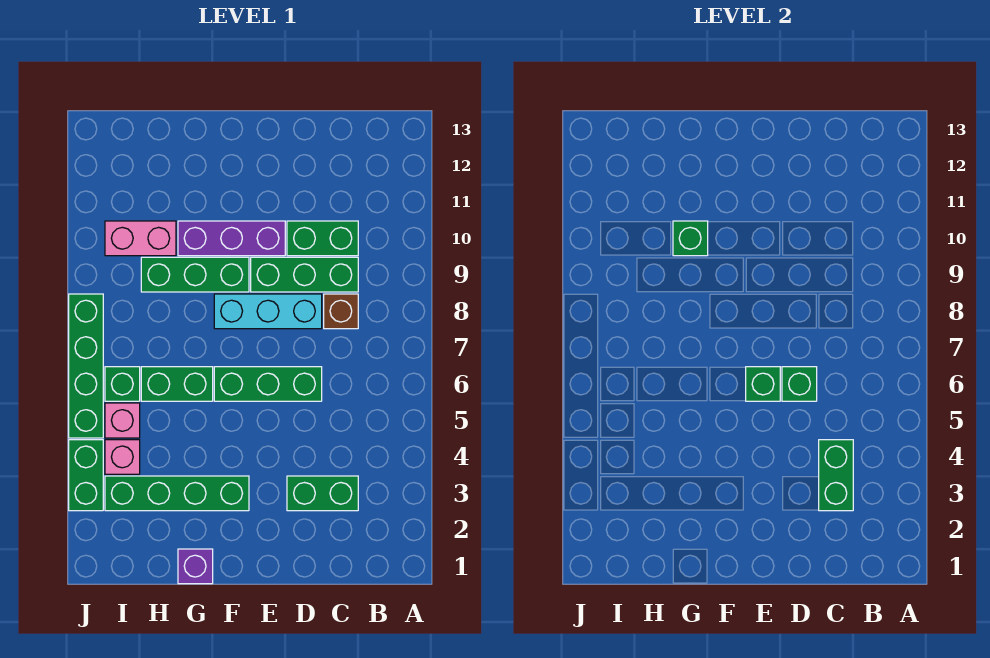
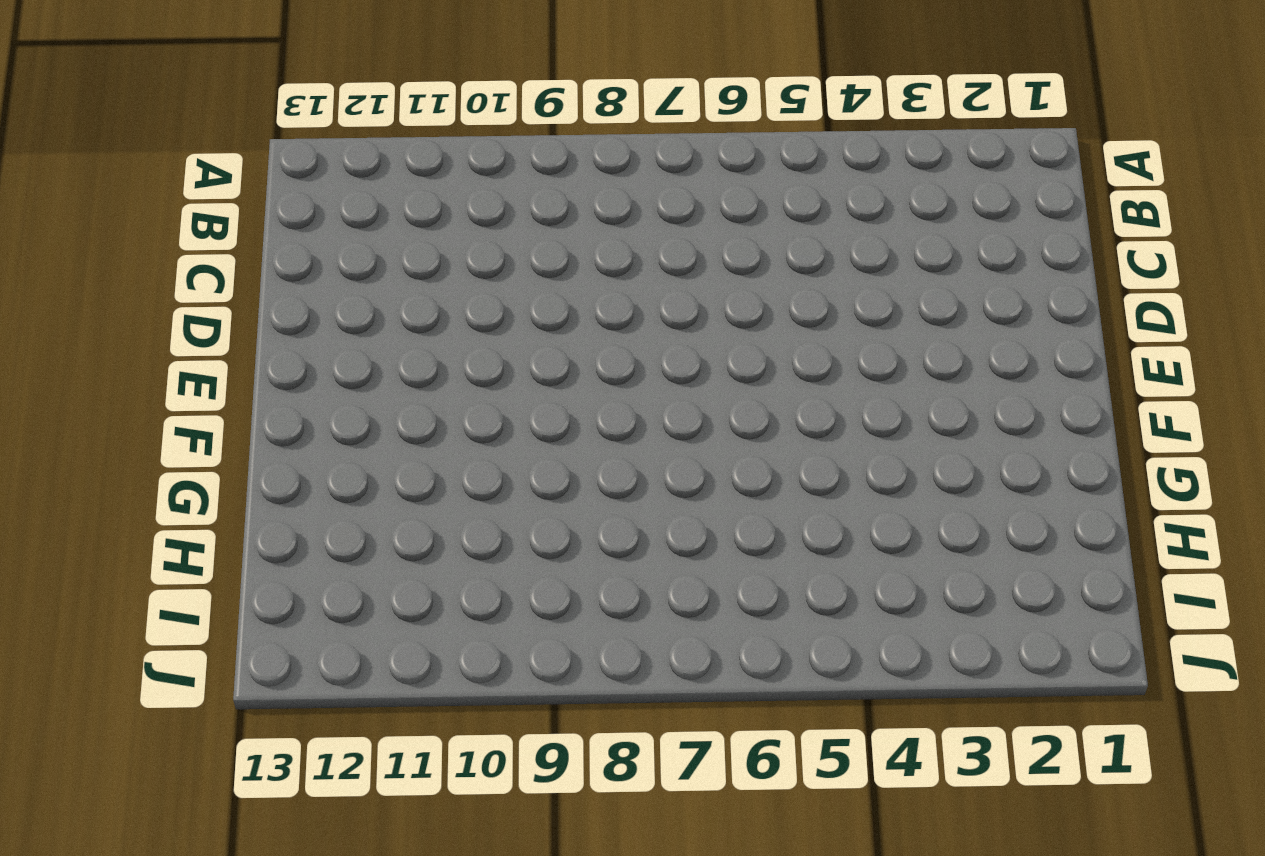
none -> green 1x2 brick [287,476,358,511]
none -> brown 1x1 brick [324,294,358,329]
none -> green 1x3 brick [251,257,358,292]

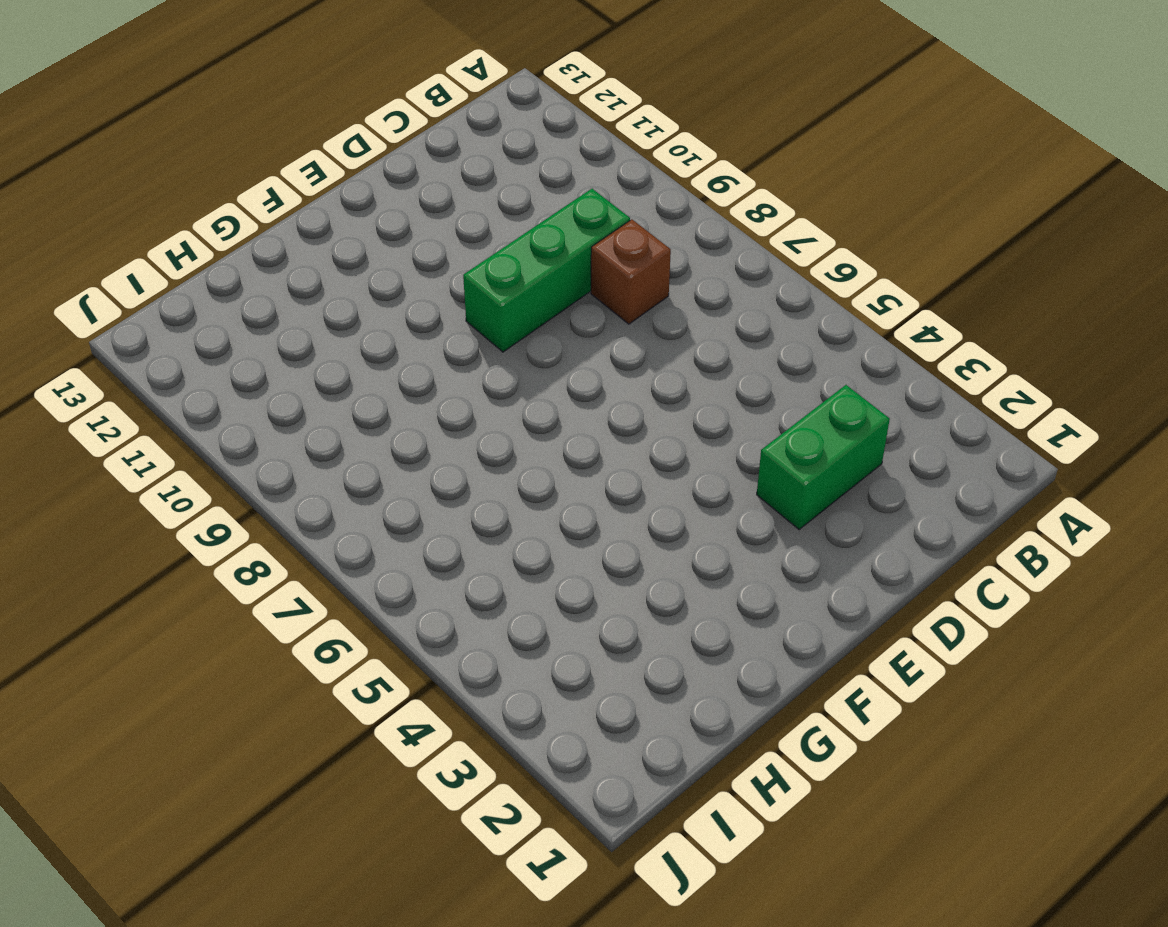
none -> green 1x2 brick [287,221,358,256]
none -> green 1x3 brick [214,367,322,401]
none -> cyan 1x3 brick [214,294,322,329]

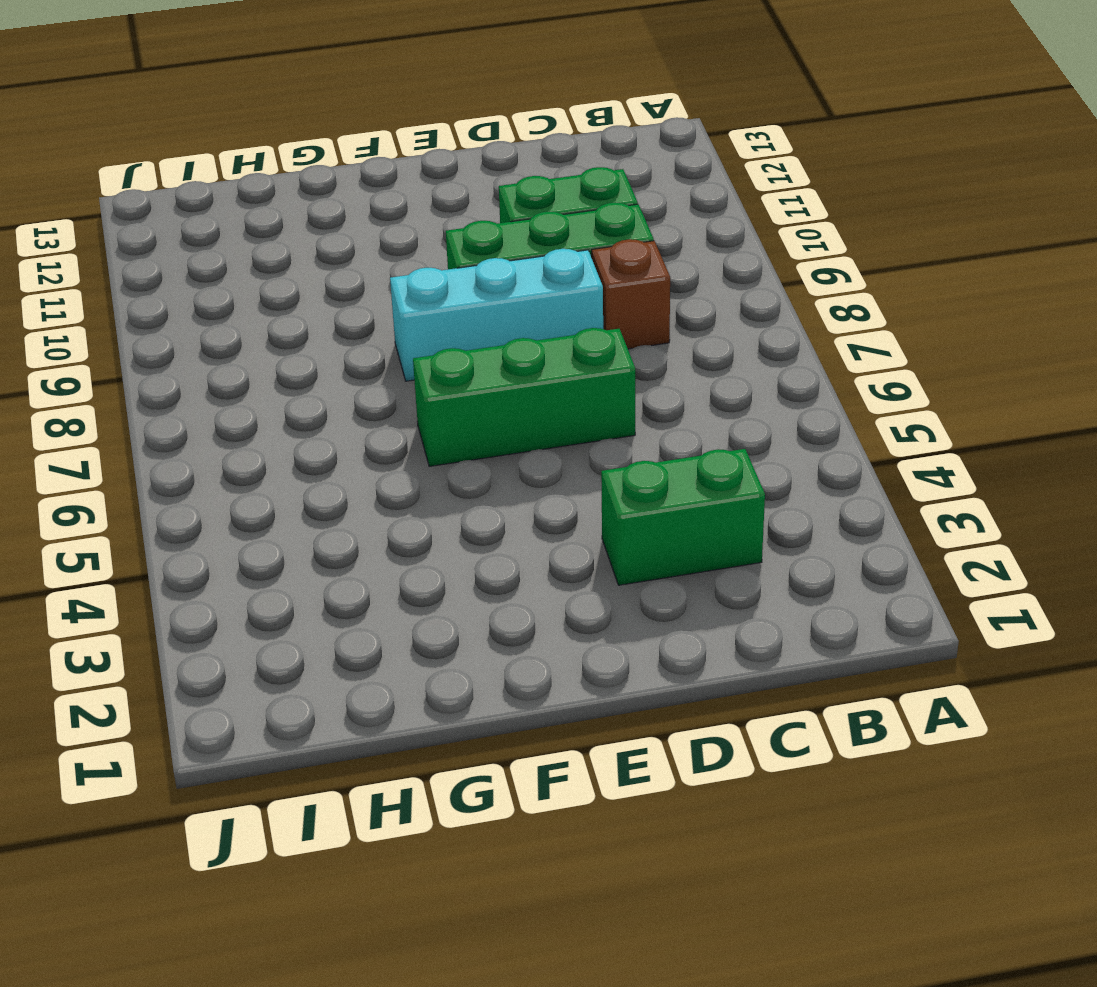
none -> purple 1x3 brick [178,221,285,256]
none -> green 1x4 brick [105,476,249,511]
none -> green 1x3 brick [141,257,249,292]

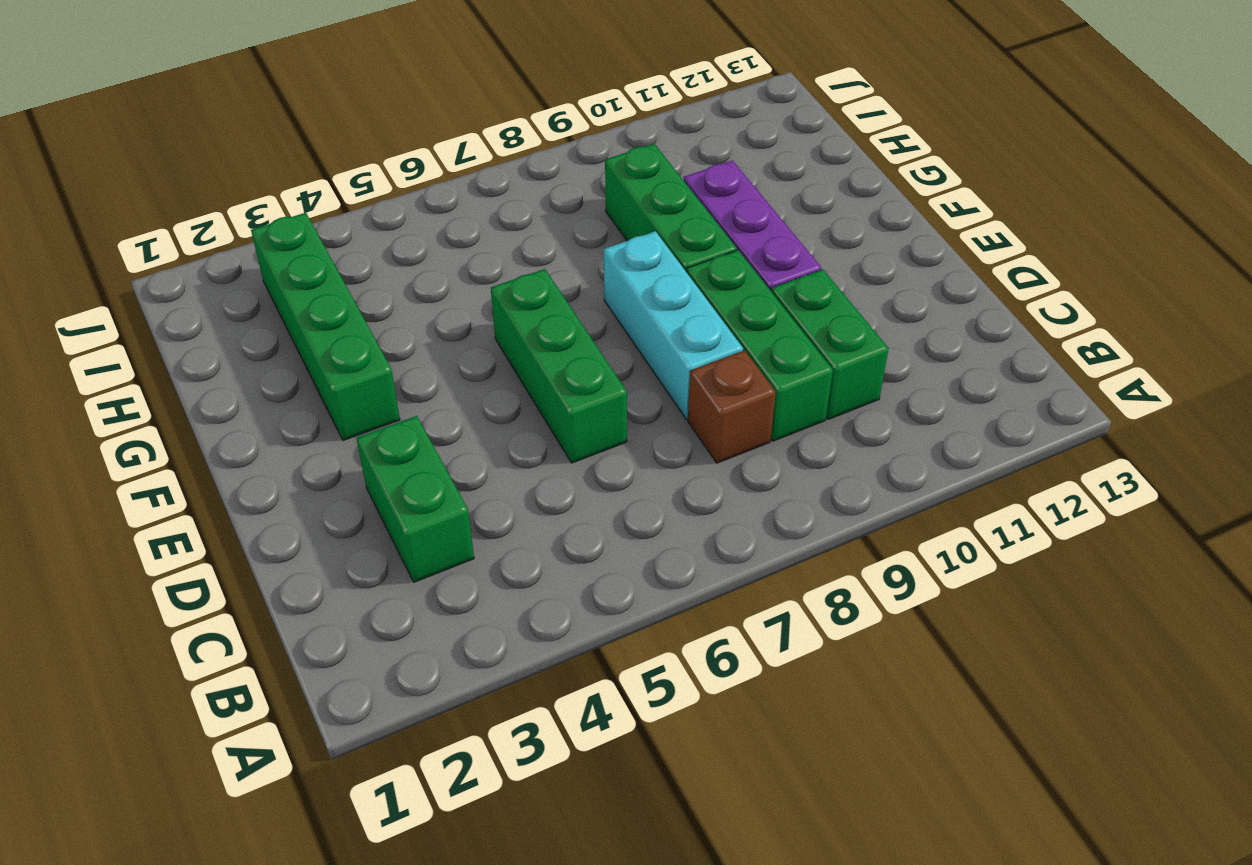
none -> purple 1x1 brick [178,549,213,584]
none -> green 1x2 brick [141,367,213,401]
none -> pink 1x2 brick [105,221,176,256]

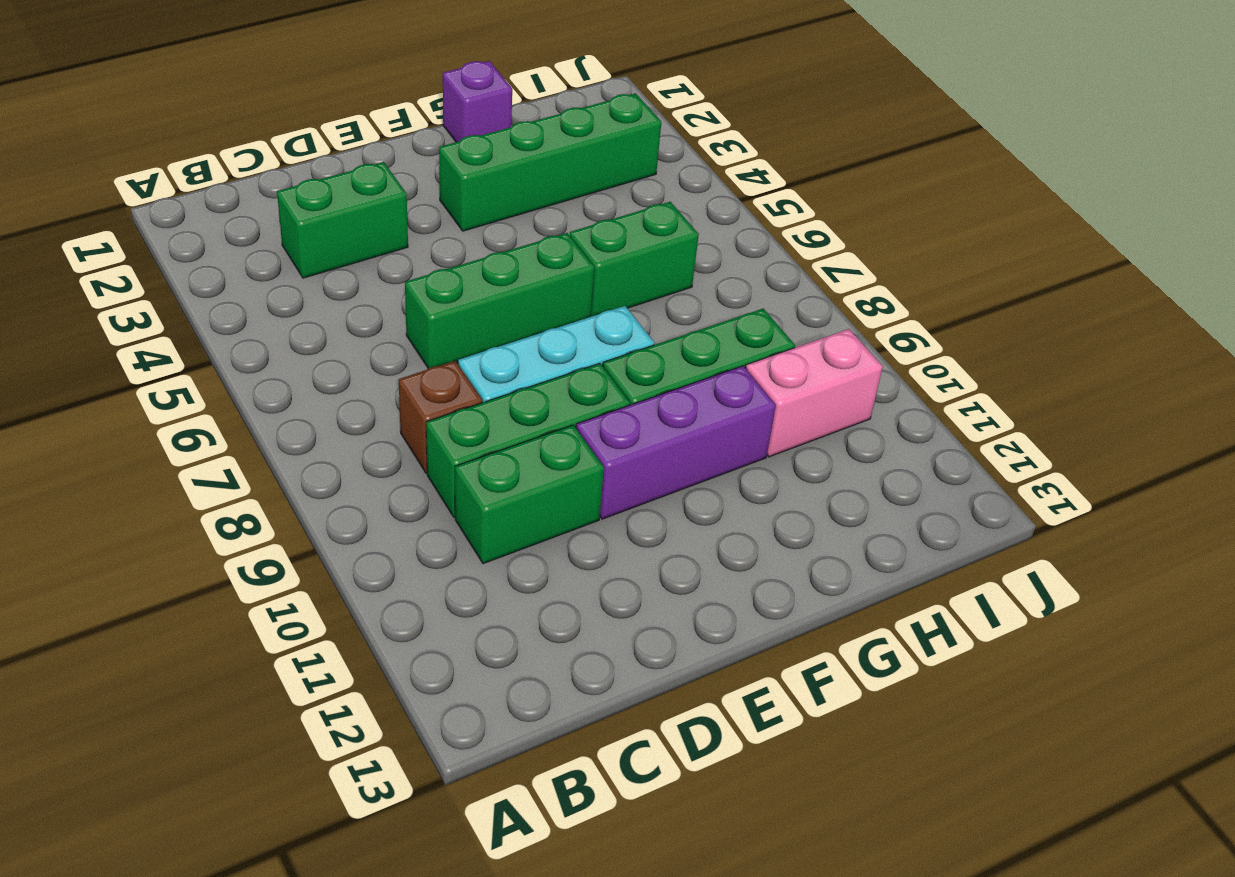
none -> pink 1x1 brick [105,440,140,474]
none -> pink 1x1 brick [105,403,140,438]
none -> green 1x1 brick [105,367,140,401]

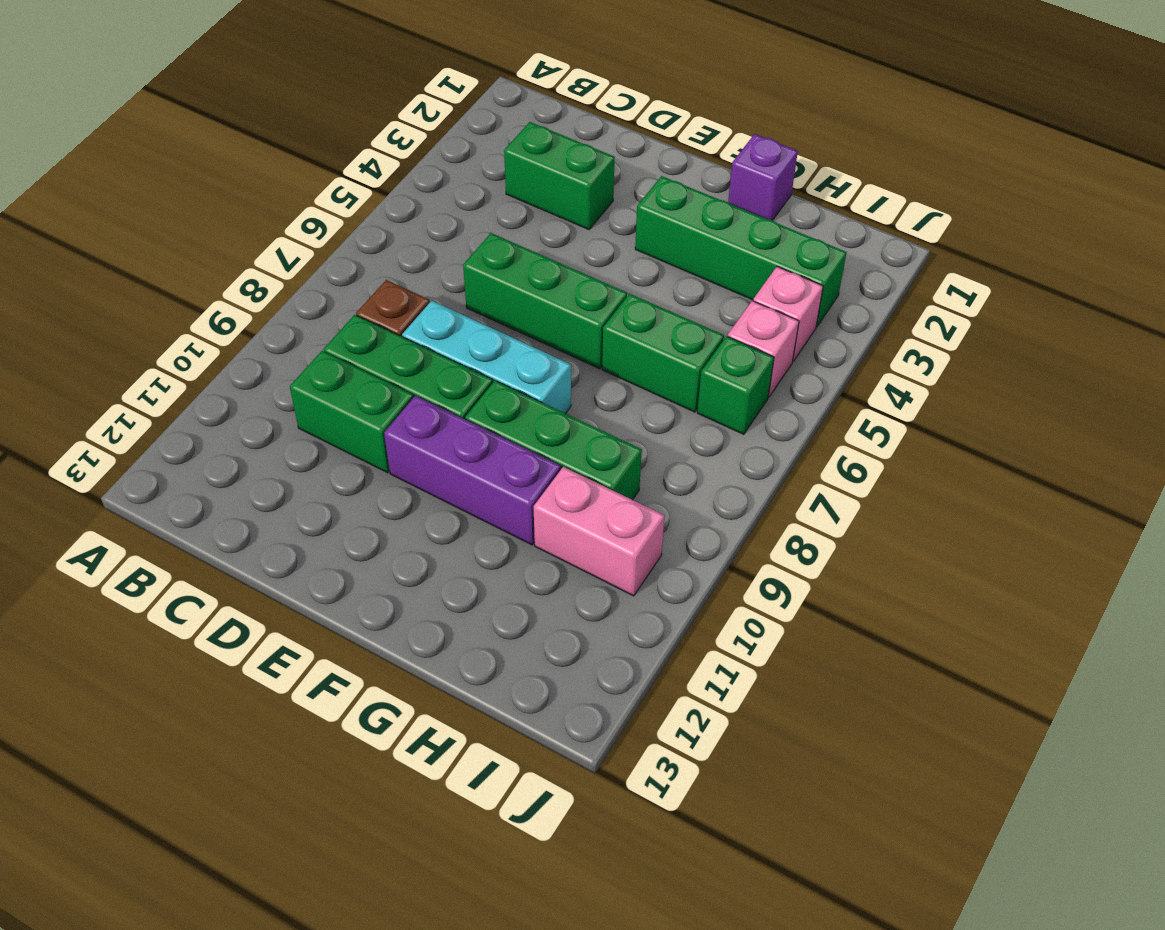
none -> green 1x2 brick [69,440,103,511]
none -> green 1x4 brick [69,294,103,438]
none -> green 1x2 brick [819,440,853,511]

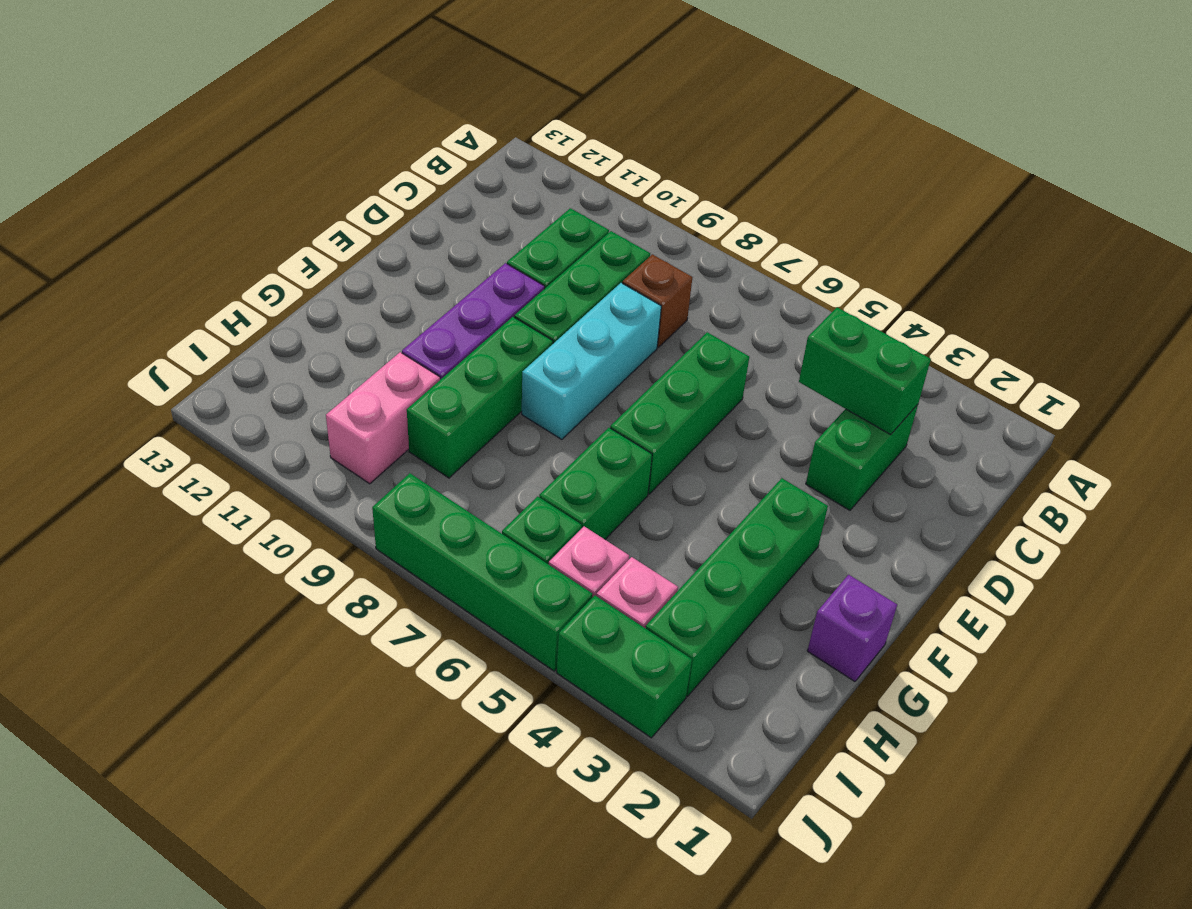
none -> green 1x1 brick [782,367,817,401]
none -> green 1x1 brick [746,367,780,401]
none -> green 1x1 brick [673,221,708,256]

